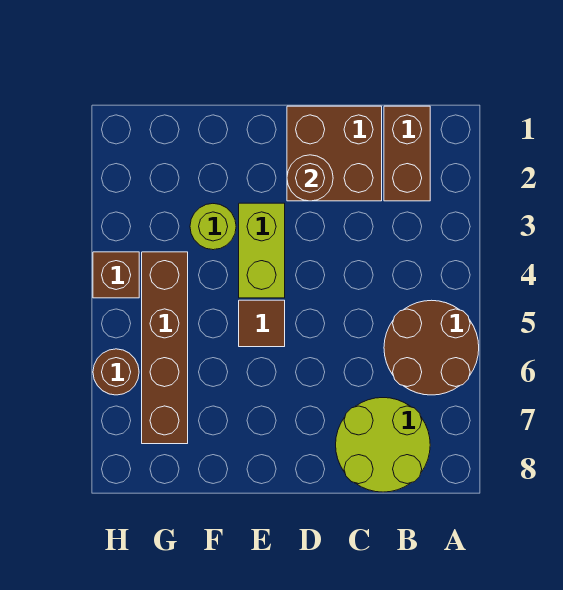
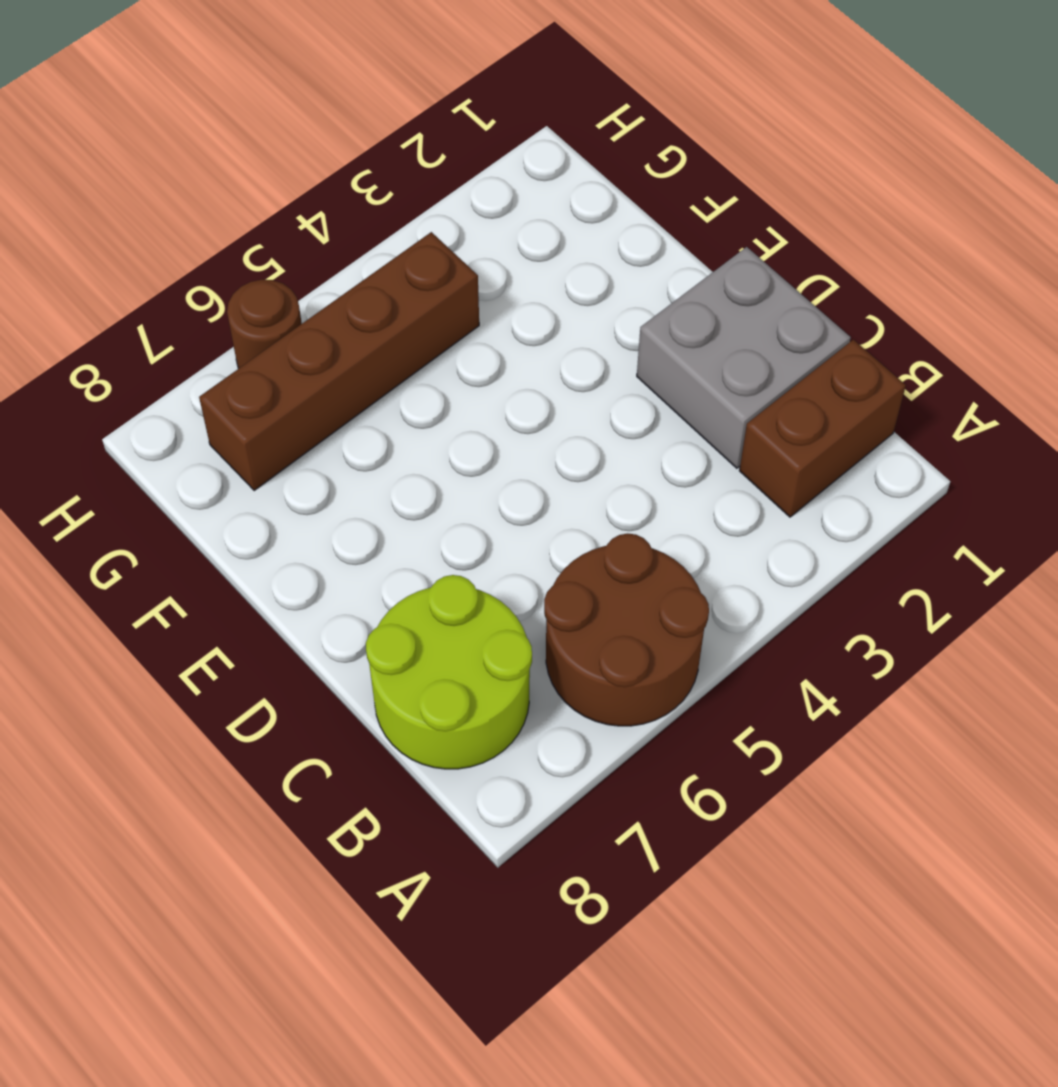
grey 2x2 brick [637,247,851,468] -> brown 2x2 brick [287,106,382,201]
none -> lime 1x2 brick [239,203,285,298]
none -> brown 1x1 tile [239,300,285,347]

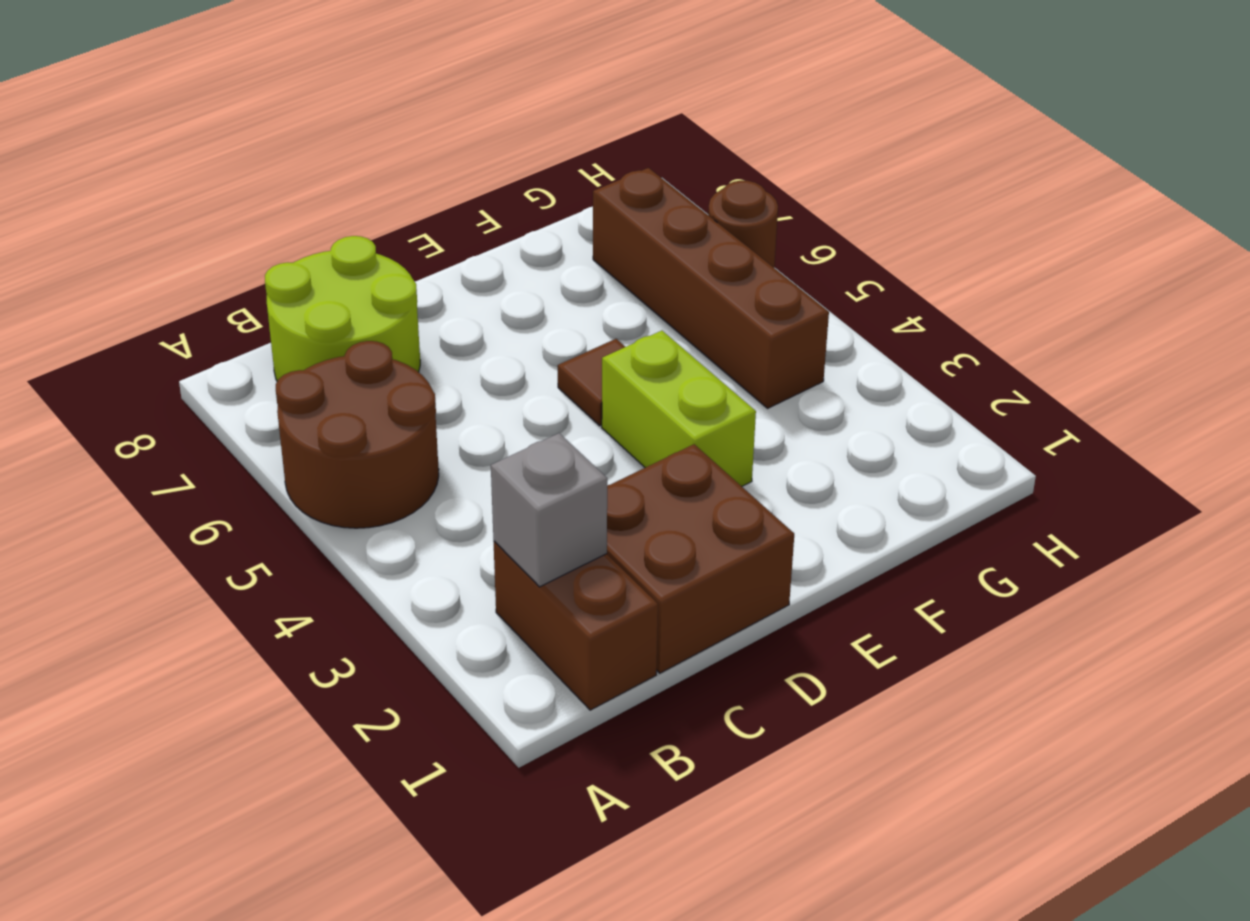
grey 1x1 brick [491,433,607,587] -> none
none -> lime 1x1 round brick [190,204,236,250]
none -> brown 1x1 brick [93,252,139,298]

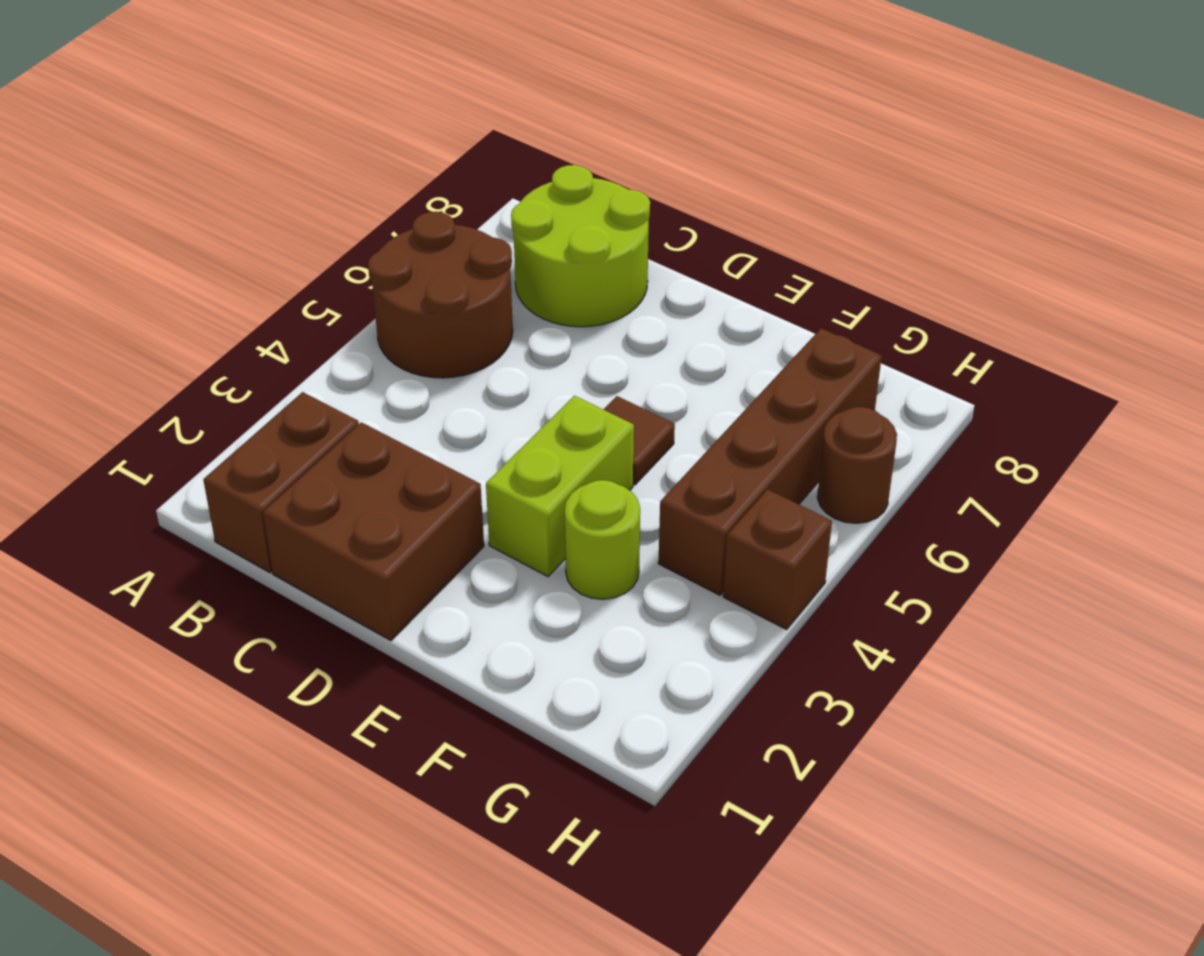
none -> brown 1x1 round brick [287,155,333,201]

